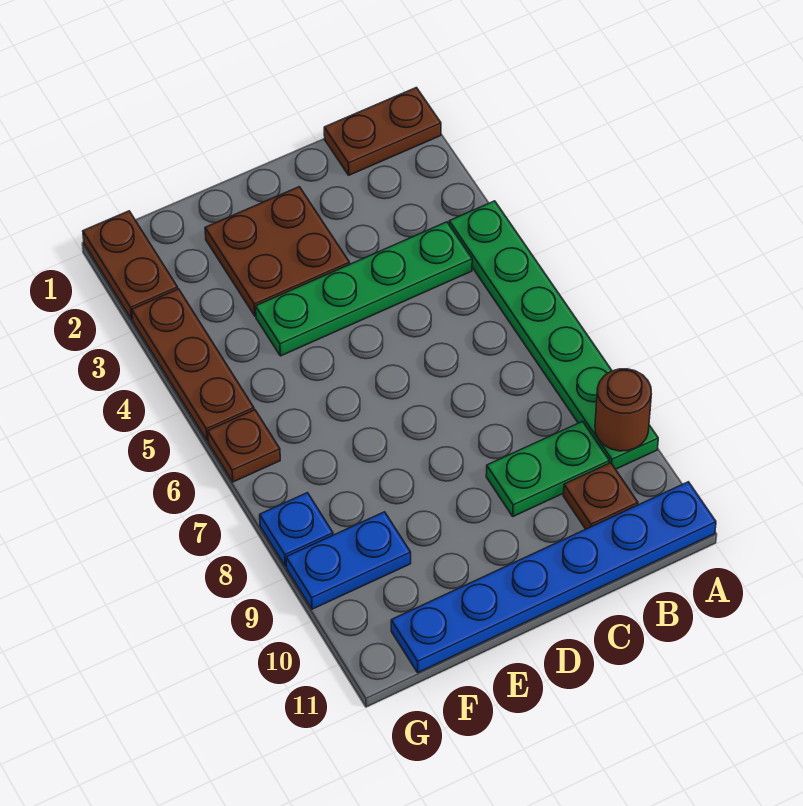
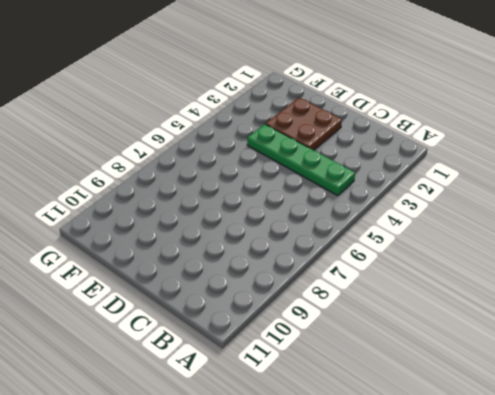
none -> brown 1x2 plate [324,88,441,175]
none -> green 1x6 plate [449,201,658,469]
none -> blue 1x6 plate [391,482,716,673]

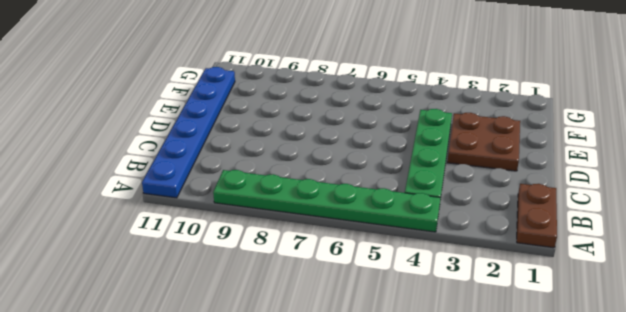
none -> green 1x2 plate [486,421,609,516]
none -> brown 1x1 plate [563,463,638,529]
none -> blue 1x2 plate [286,512,411,609]

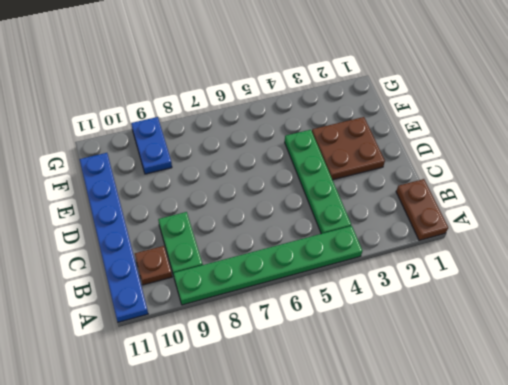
none -> brown 1x2 plate [83,211,178,319]
none -> brown 1x3 plate [132,289,254,441]
none -> brown 1x1 plate [208,410,280,482]

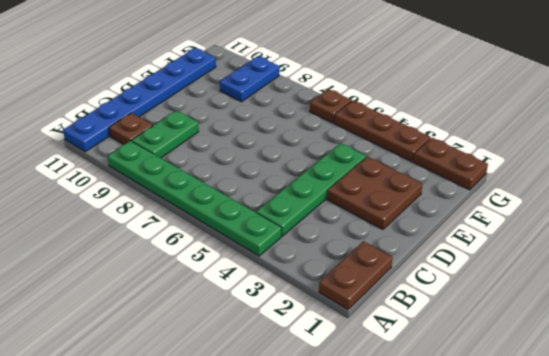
none -> blue 1x1 plate [260,493,333,566]
none -> brown 1x1 round brick [595,369,651,451]

